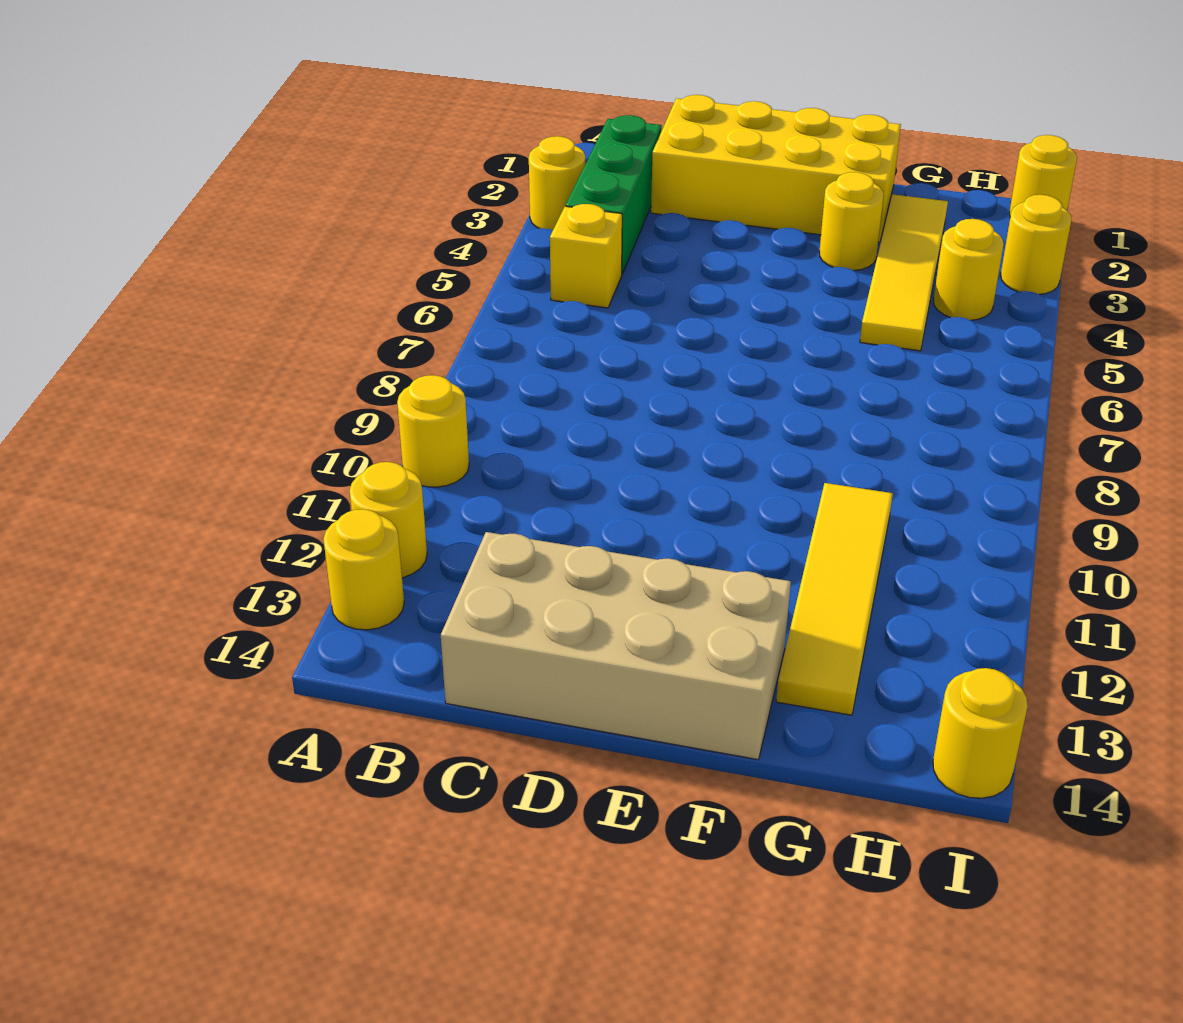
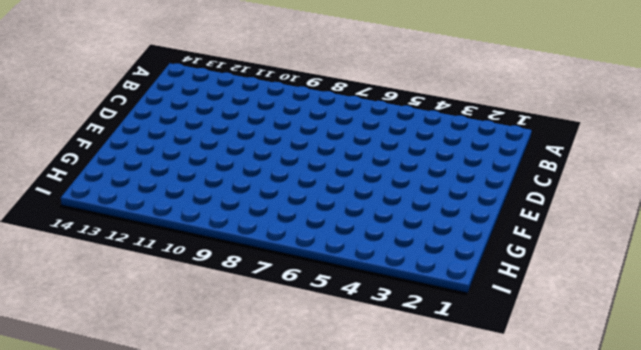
none -> yellow 1x1 round brick [529,136,585,230]
none -> yellow 1x1 round brick [397,375,469,487]
none -> yellow 1x1 round brick [350,462,427,578]

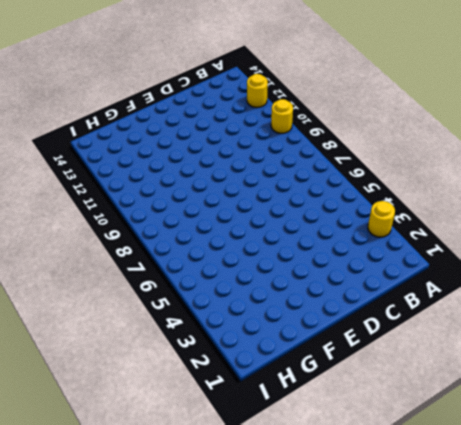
none -> yellow 1x1 round brick [324,509,404,630]
none -> green 1x3 brick [566,115,662,274]
none -> yellow 1x1 brick [550,204,622,308]

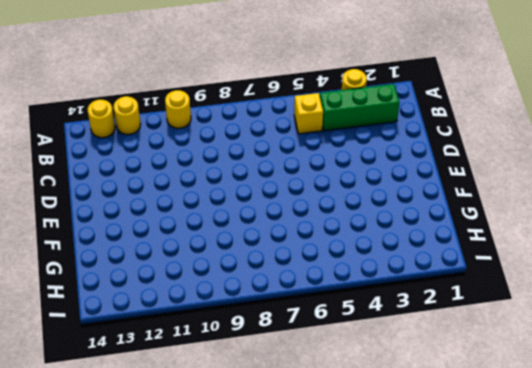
none -> yellow 2x4 brick [651,95,901,242]
none -> tan 2x4 brick [441,532,791,760]
none -> yellow 1x1 round brick [819,172,883,271]

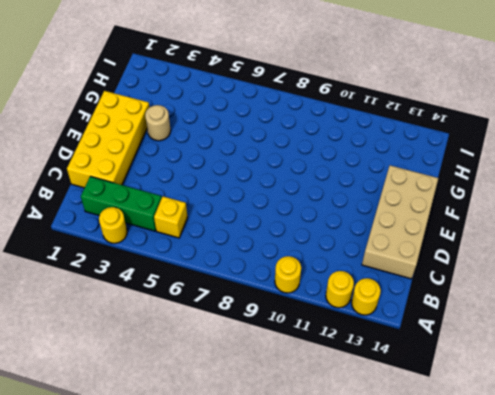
tan 1x1 round brick [145,105,171,141] -> yellow 1x1 round brick [819,172,883,271]
none -> yellow 1x4 tile [860,194,948,351]
none -> yellow 1x4 tile [776,483,893,715]
none -> yellow 1x1 round brick [933,219,1004,320]

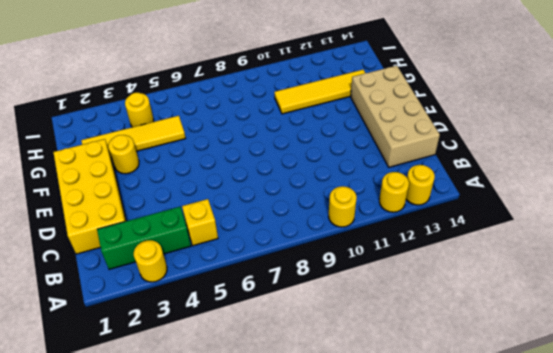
none -> yellow 1x1 round brick [1009,135,1077,216]
none -> yellow 1x1 round brick [1001,195,1072,294]
none -> yellow 1x1 round brick [933,668,1028,798]

